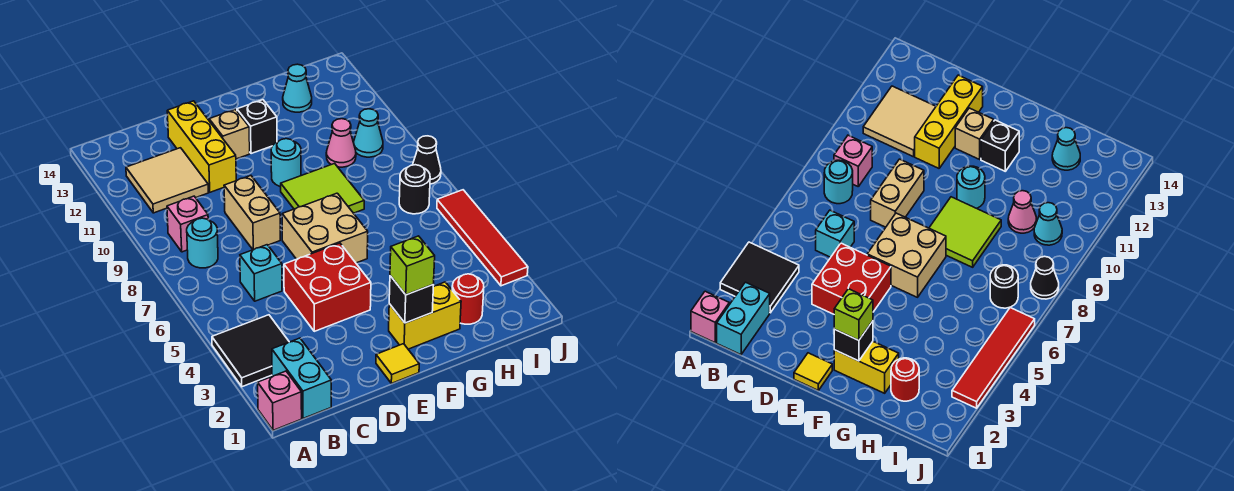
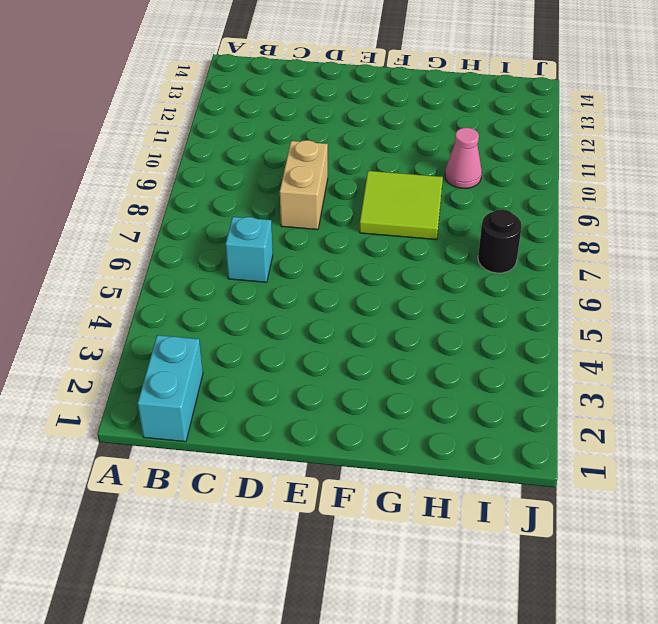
none -> pink 1x1 brick [258,371,302,430]
none -> black 2x2 tile [212,315,289,387]
none -> cyan 1x1 round brick [187,218,218,268]

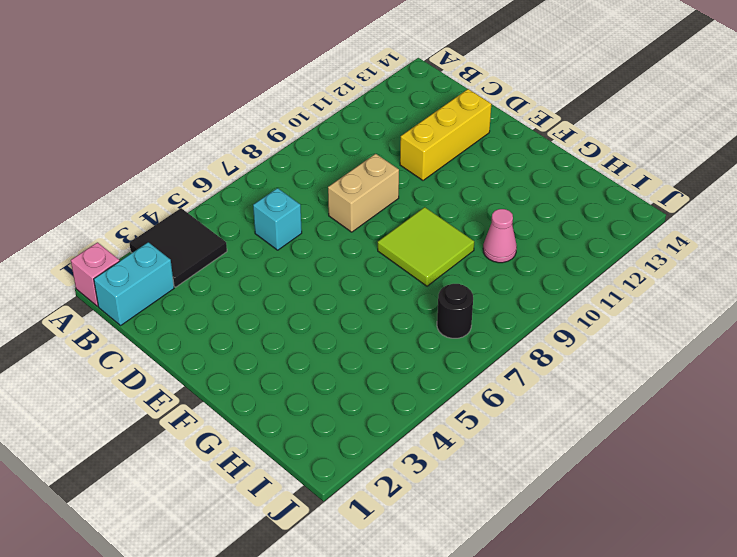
none -> cyan 1x1 round brick [187,218,218,268]
none -> pink 1x1 brick [167,196,208,252]
none -> tan 2x2 tile [126,148,208,213]

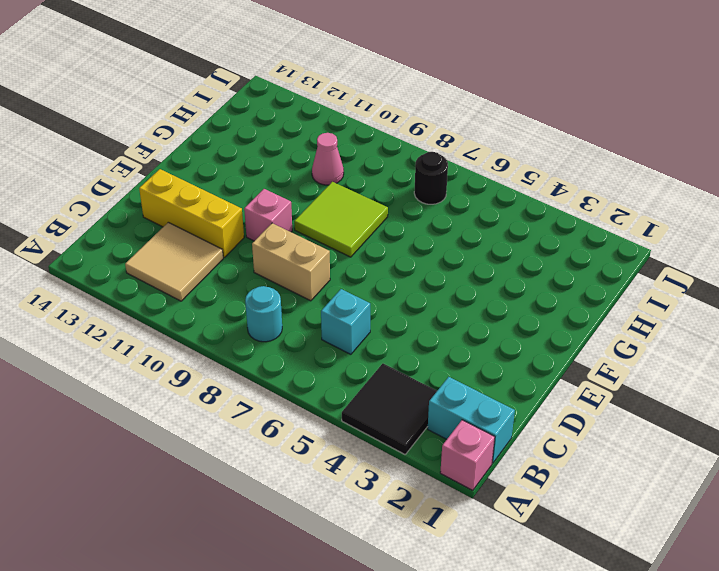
pink 1x1 brick [244,189,292,241] -> pink 1x1 brick moved to [167,196,208,252]
none -> red 2x2 brick [284,243,371,331]
none -> yellow 1x1 tile [376,344,419,383]
none -> tan 2x2 brick [282,193,368,263]

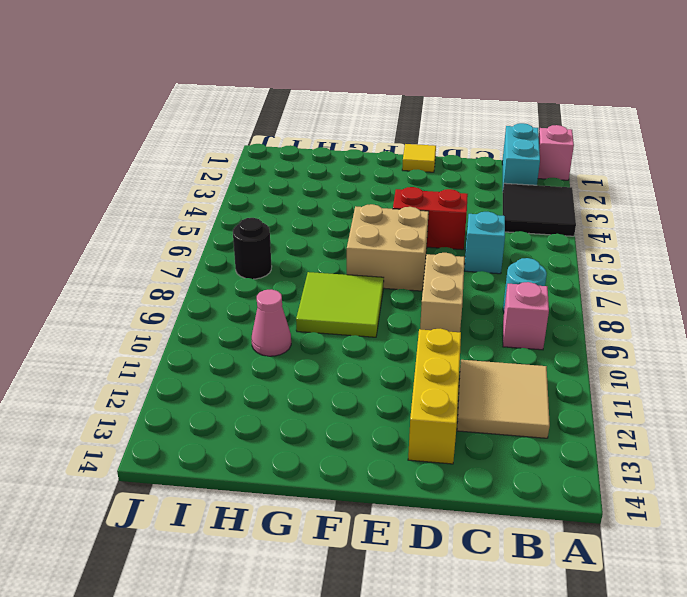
red 1x2 brick [393,187,468,250] -> red 2x2 brick [284,243,371,331]
none -> tan 1x1 brick [209,109,250,159]
none -> yellow 1x2 brick [389,282,461,349]
none -> cyan 1x1 round brick [271,139,301,187]

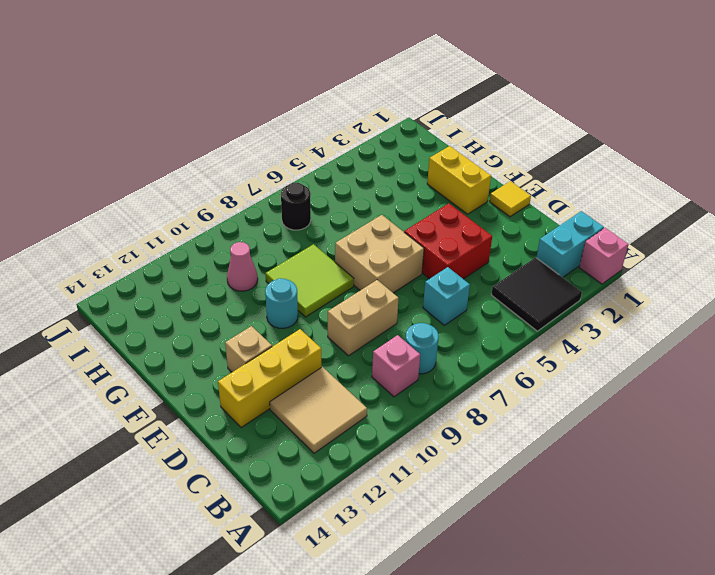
none -> black 1x1 brick [237,100,277,154]
none -> red 1x1 round brick [452,274,484,324]
none -> cyan 1x1 cone [283,64,312,112]

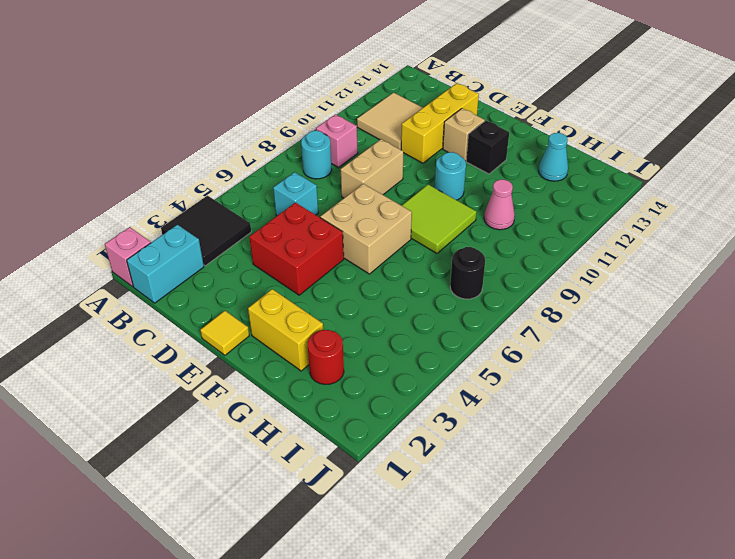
none -> cyan 1x1 cone [354,109,383,157]
none -> red 1x4 tile [437,190,528,286]
none -> black 1x1 cone [413,136,441,184]

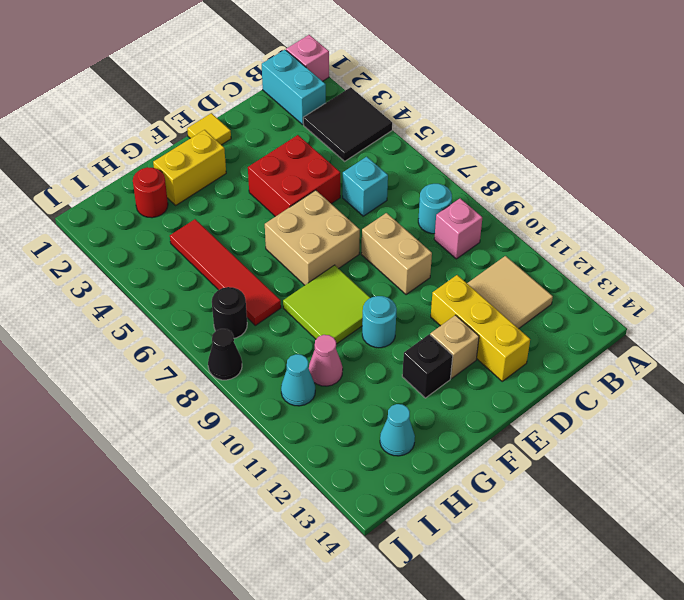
red 1x4 tile [170,219,281,325] -> red 1x4 tile moved to [437,190,528,286]
none -> black 1x1 brick [389,276,434,323]
none -> lime 1x1 brick [390,236,435,295]

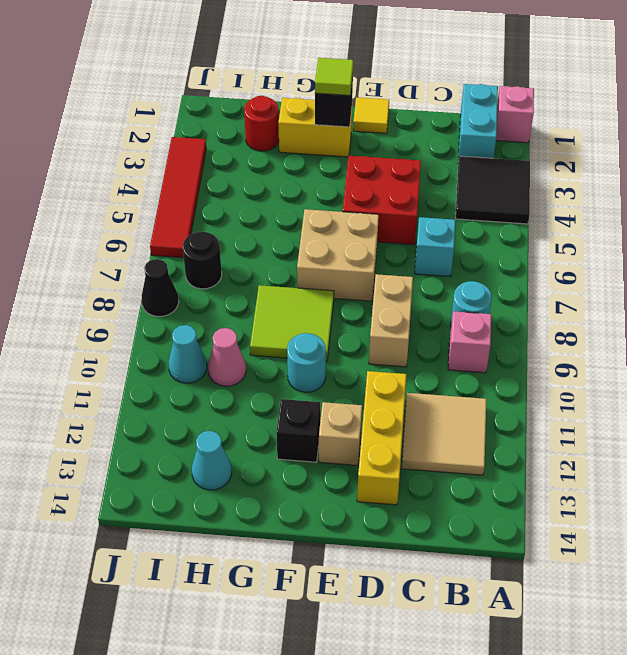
lime 1x1 tile [315,58,353,95] -> lime 1x1 brick [390,236,435,295]

